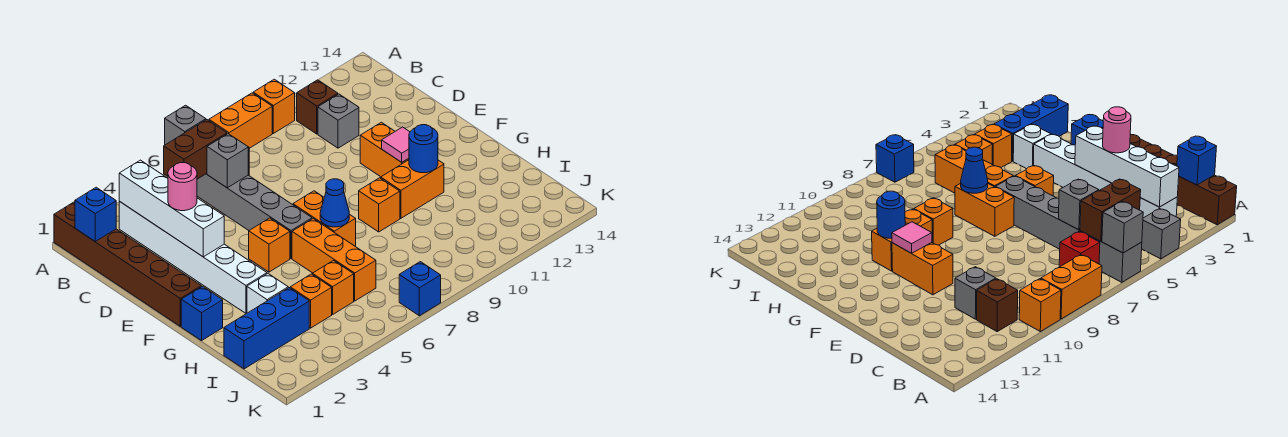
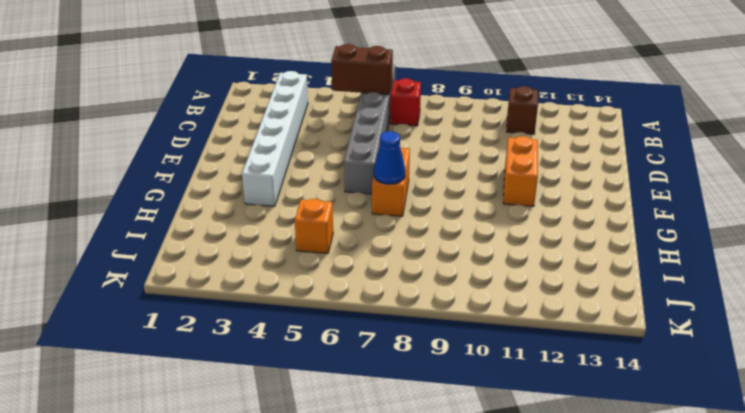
none -> brown 1x6 brick [54,202,201,326]
none -> grey 1x1 brick [1142,209,1181,259]
none -> orange 1x2 brick [209,93,272,148]
none -> orange 1x1 brick [253,79,295,133]

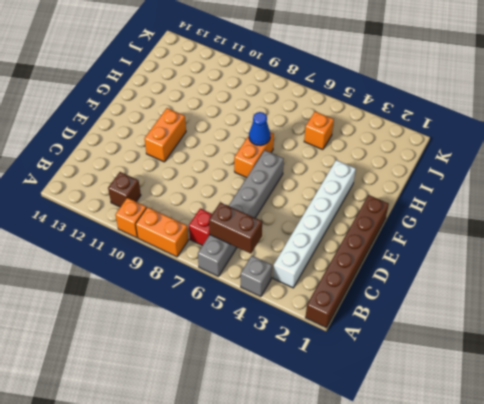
none -> grey 1x1 brick [318,94,359,148]
none -> orange 1x1 brick [249,218,290,272]
none -> blue 1x1 brick [181,287,223,341]
none -> orange 1x3 brick [292,219,376,301]

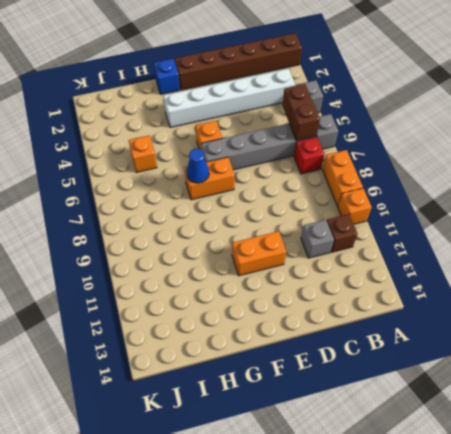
none -> orange 1x3 brick [292,219,376,301]
none -> orange 1x1 brick [359,178,400,232]
none -> orange 1x2 brick [381,160,444,218]
none -> white 1x1 brick [247,274,288,313]

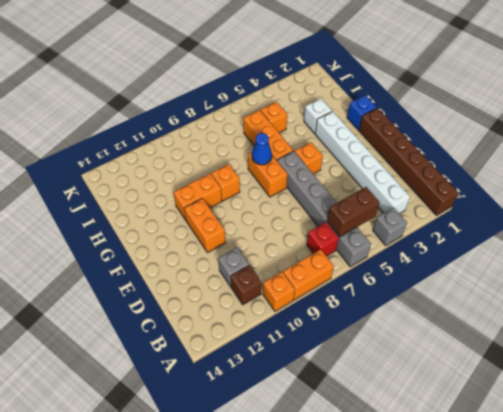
none -> blue 1x3 brick [224,288,309,369]
none -> orange 1x1 brick [290,274,332,328]
none -> blue 1x1 brick [399,262,441,316]
none -> grey 1x1 brick [165,105,206,145]

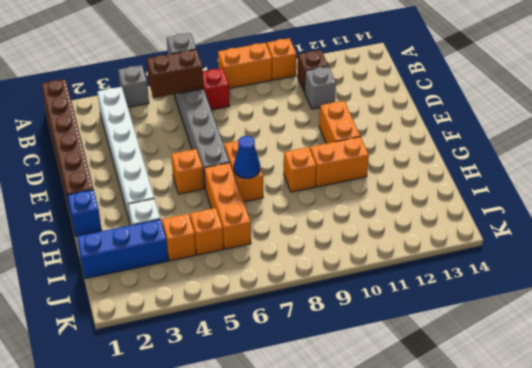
none -> blue 1x1 brick [399,262,441,316]
none -> blue 1x1 brick [75,187,116,241]
none -> white 1x4 brick [119,160,224,257]
none -> grey 1x1 brick [207,134,248,188]

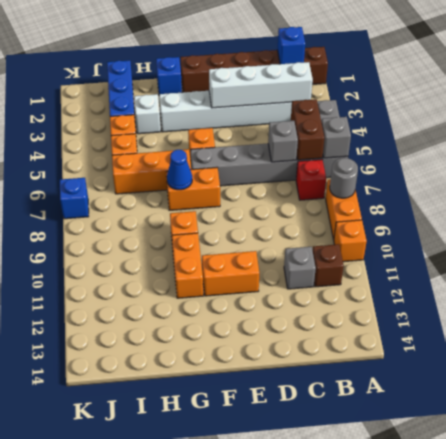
grey 1x1 round brick [330,158,358,198] -> none
none -> pink 1x1 tile [382,127,410,162]
none -> blue 1x1 round brick [409,125,438,173]
none -> pink 1x1 round brick [168,163,197,211]

